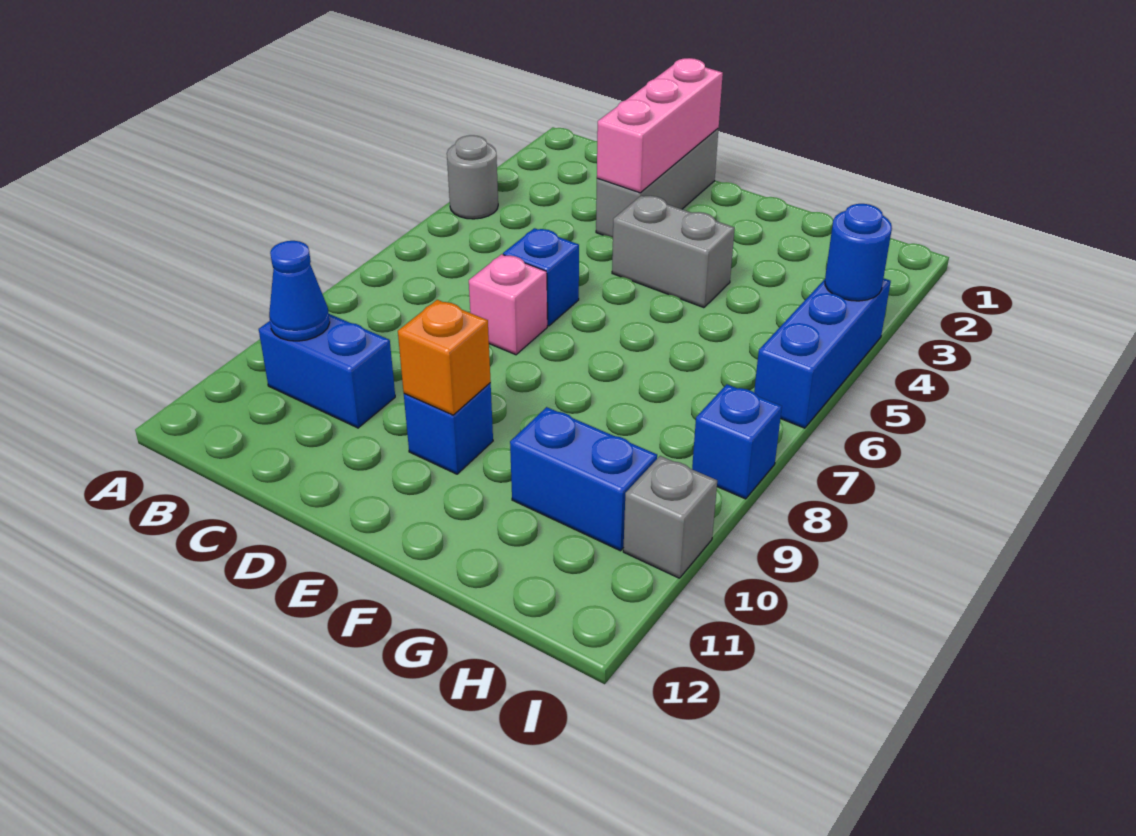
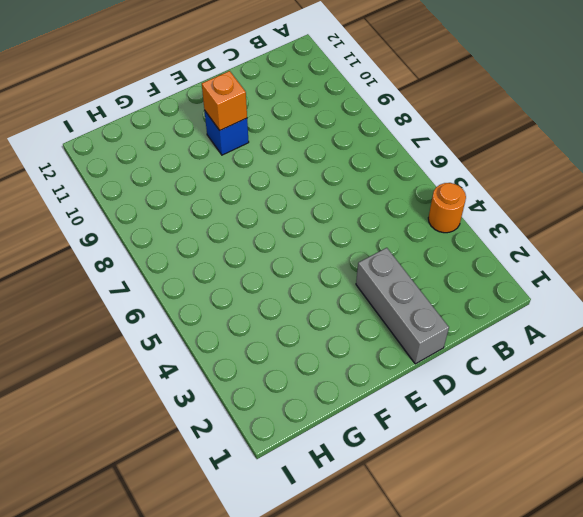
orange 1x1 round brick [428,183,466,233] -> grey 1x1 round brick [447,135,498,219]
none -> blue 1x2 brick [259,314,395,428]
none -> blue 1x1 brick [503,228,579,326]
none -> pink 1x1 brick [469,254,547,355]

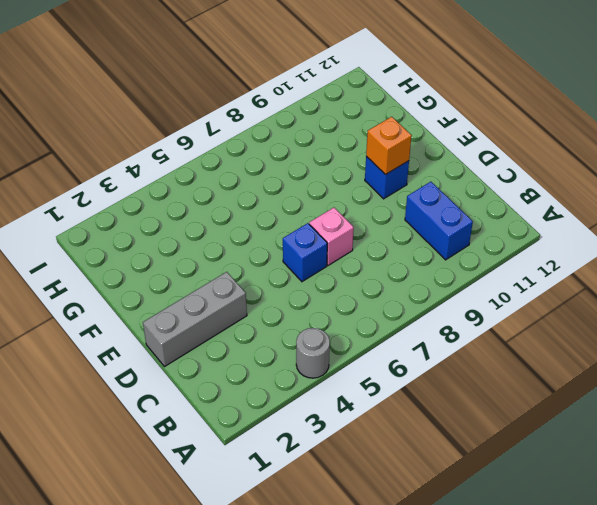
none -> grey 1x2 brick [612,196,735,308]
none -> blue 1x2 brick [510,407,657,551]
none -> blue 1x3 brick [754,278,891,428]

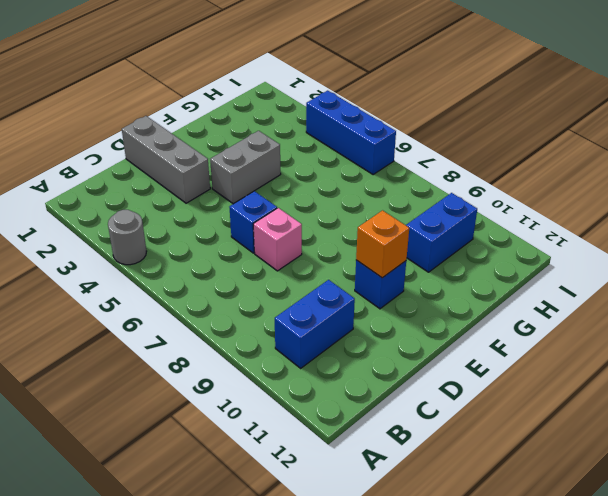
none -> blue 1x1 brick [692,384,782,499]
none -> grey 1x1 brick [623,456,717,578]
none -> blue 1x1 cone [269,241,330,341]

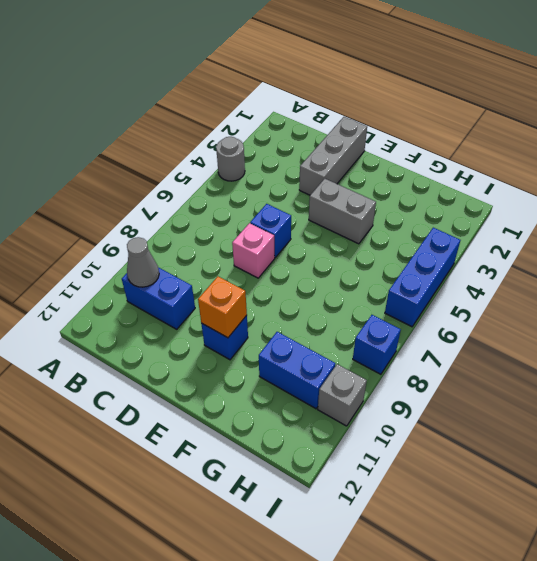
grey 1x1 cone [127,237,159,287] -> blue 1x1 cone [269,241,330,341]
none -> pink 1x3 brick [597,58,723,193]
none -> blue 1x1 round brick [825,204,892,301]

